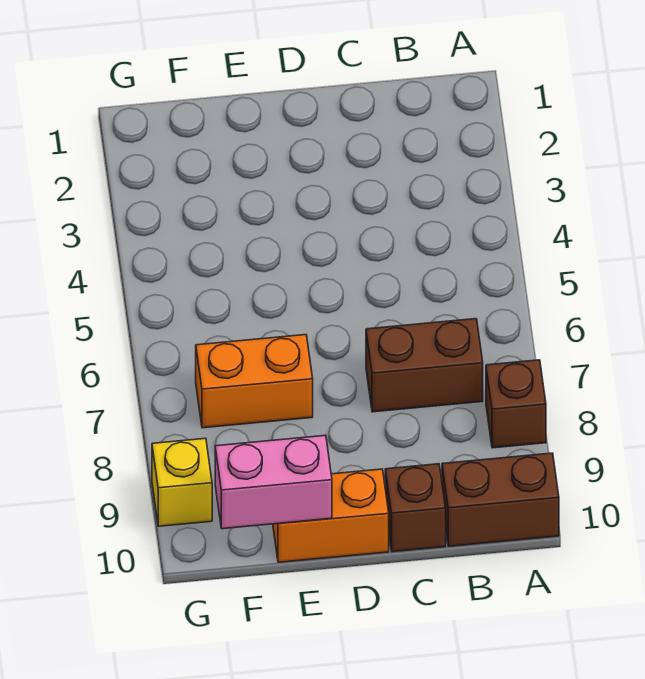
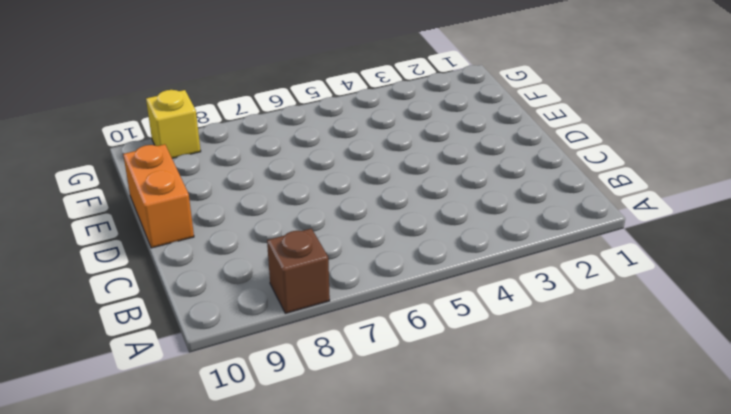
none -> brown 1x2 brick [442,453,559,546]
none -> brown 1x2 brick [366,319,483,412]

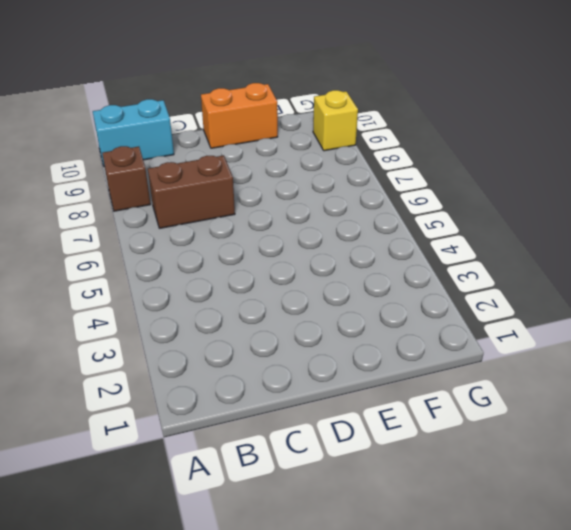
cyan 1x2 brick [93,99,174,167] -> brown 1x2 brick [442,453,559,546]
none -> brown 1x1 brick [385,464,446,552]
none -> orange 1x2 brick [196,335,313,428]

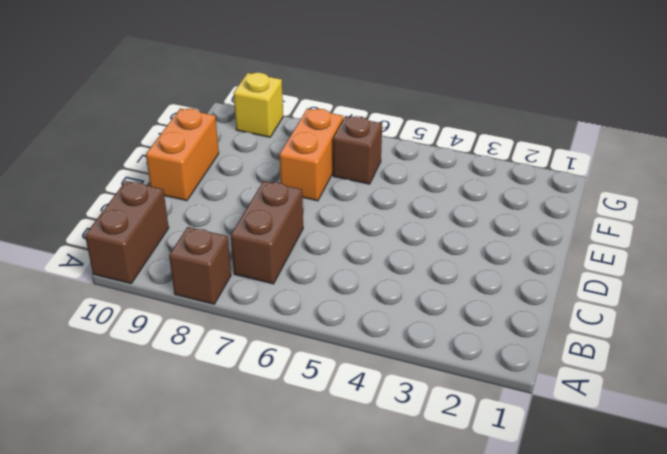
brown 1x1 brick [333,116,382,184] -> brown 1x1 brick moved to [385,464,446,552]
none -> pink 1x2 brick [215,435,332,529]

